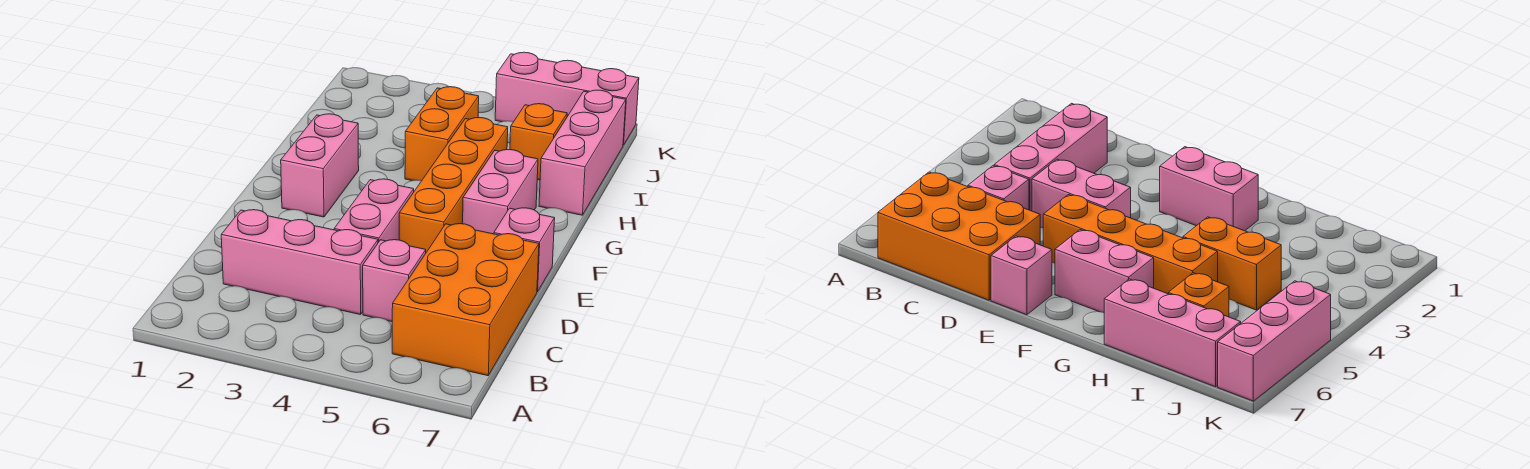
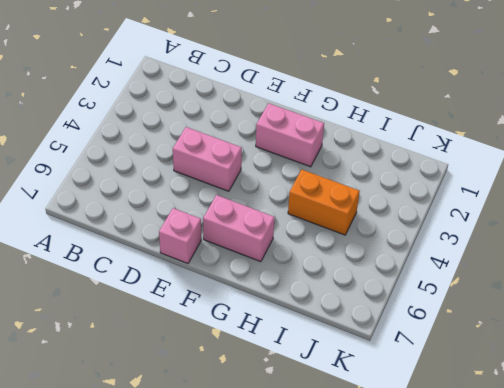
none -> orange 2x3 brick [392,224,539,376]
none -> pink 1x3 brick [221,210,378,315]
none -> pink 1x1 brick [363,240,426,322]

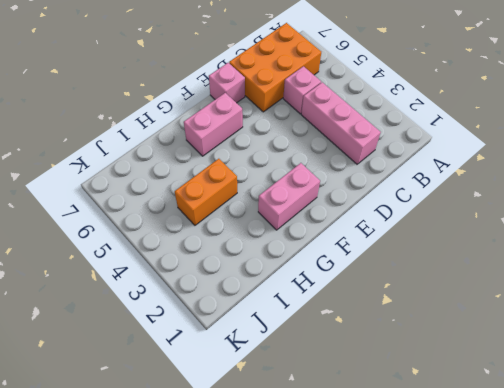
none -> pink 1x2 brick [334,179,414,243]
none -> orange 1x4 brick [399,118,508,252]
none -> pink 1x3 brick [539,90,626,215]

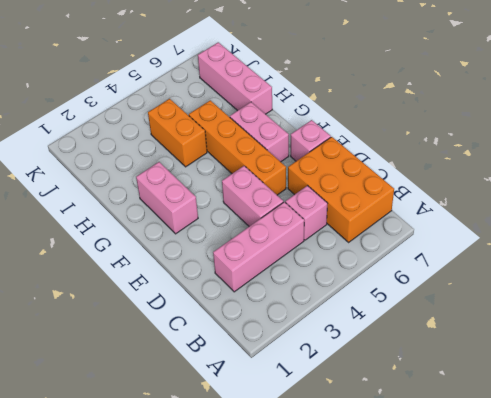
none -> orange 1x1 brick [510,104,567,180]
none -> pink 1x3 brick [495,52,639,145]

